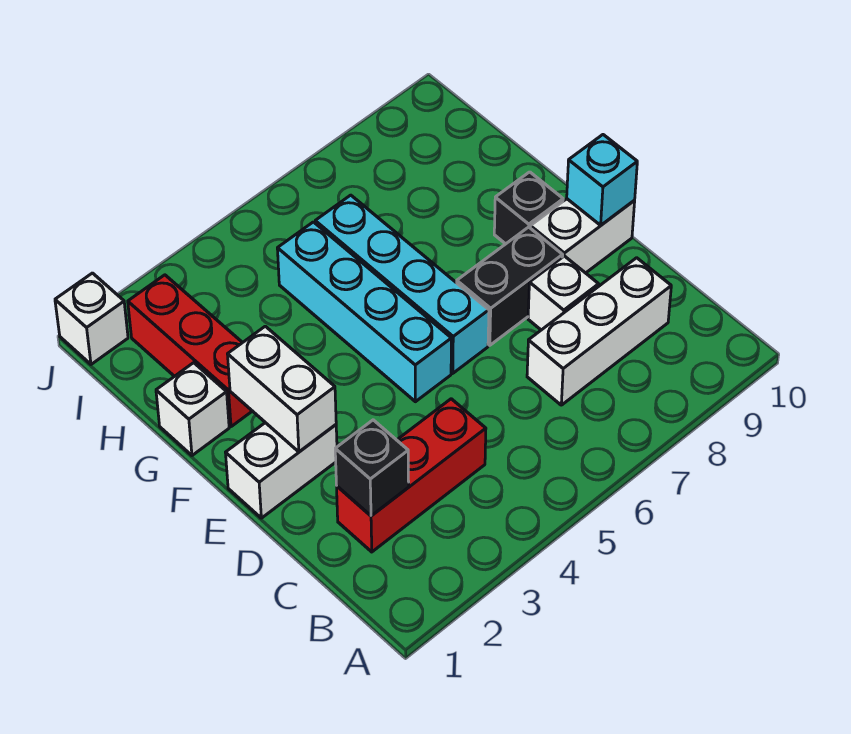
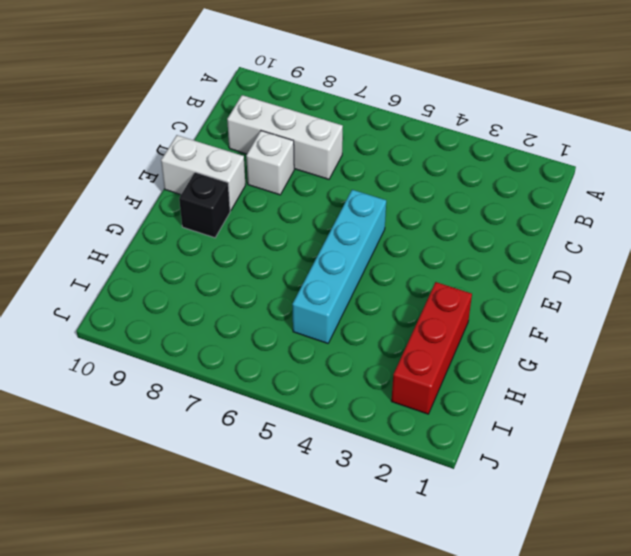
none -> red 1x3 brick [337,399,486,552]
none -> white 1x2 brick [226,423,337,518]
none -> cyan 1x4 brick [315,195,489,373]

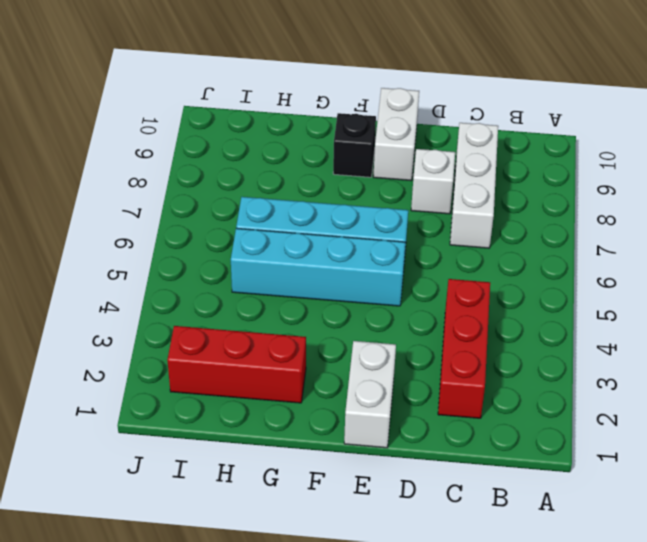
none -> black 1x2 brick [457,227,563,345]
none -> white 1x1 brick [156,363,229,455]
none -> white 1x1 brick [55,273,128,364]

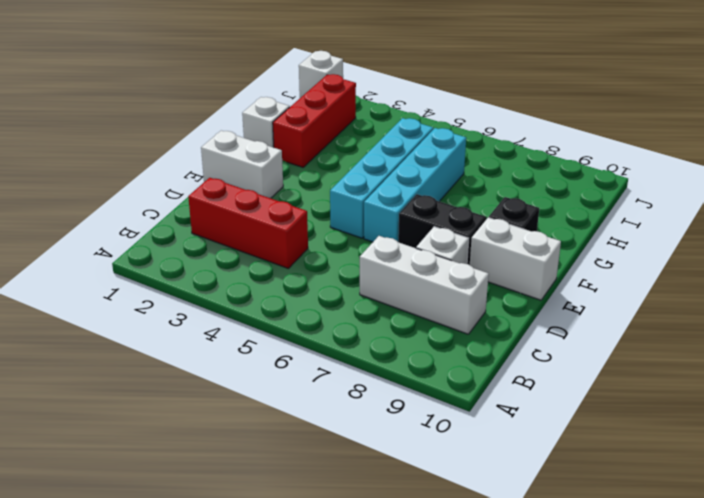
none -> black 1x1 brick [335,420,409,516]
none -> white 1x2 brick [228,326,336,452]
none -> cyan 1x1 brick [567,135,637,225]

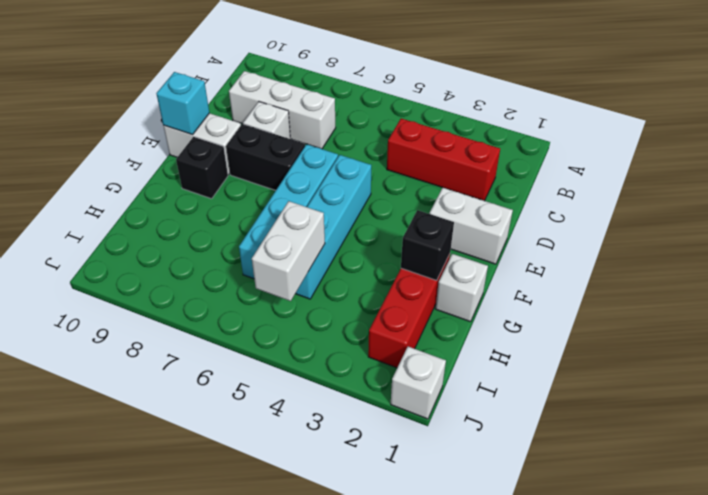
black 1x1 brick [401,210,454,280] -> black 1x1 brick moved to [335,420,409,516]
white 1x2 brick [252,201,325,301] -> white 1x2 brick moved to [228,326,336,452]

